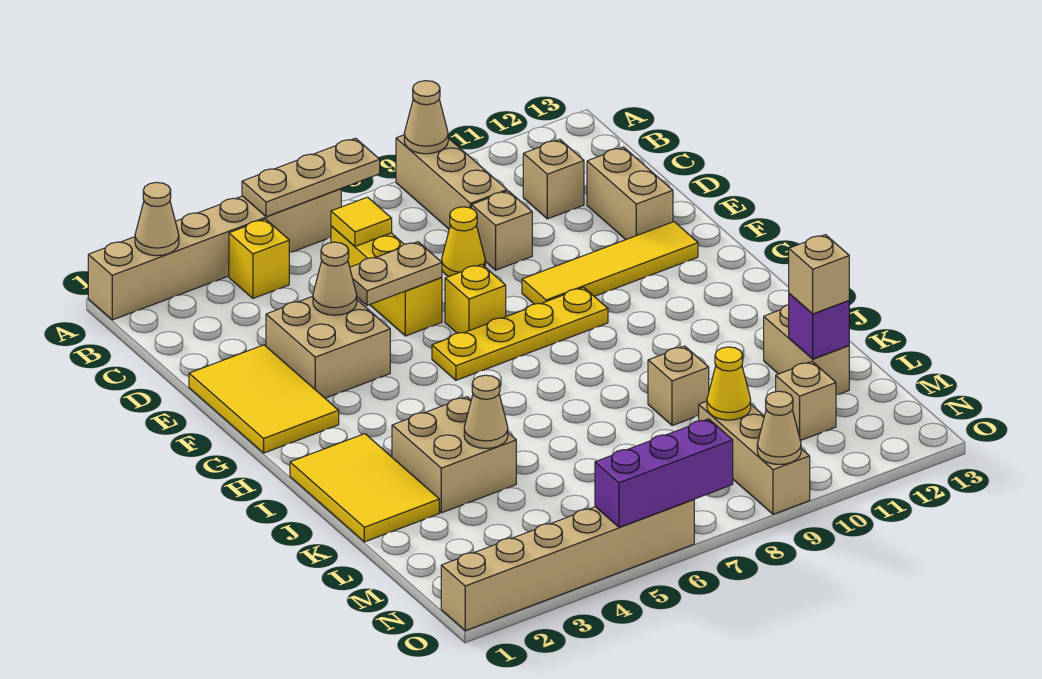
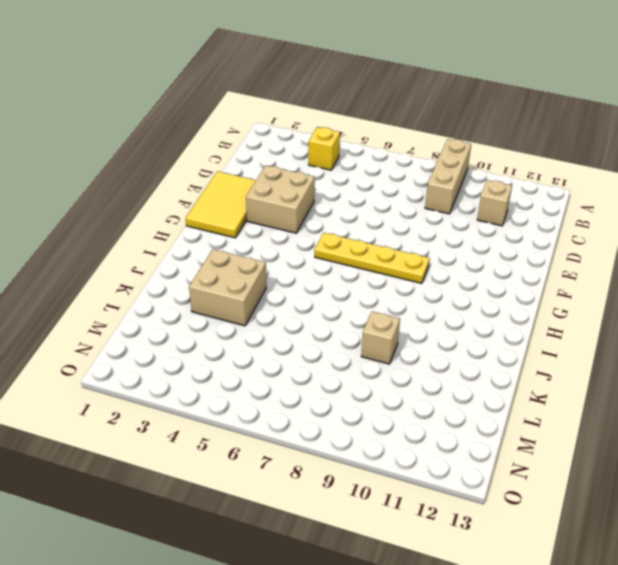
none -> tan 1x6 brick [88,189,341,320]
none -> yellow 1x3 brick [331,226,442,336]
none -> yellow 1x1 cone [442,207,485,277]
none -> tan 1x1 brick [472,191,532,270]

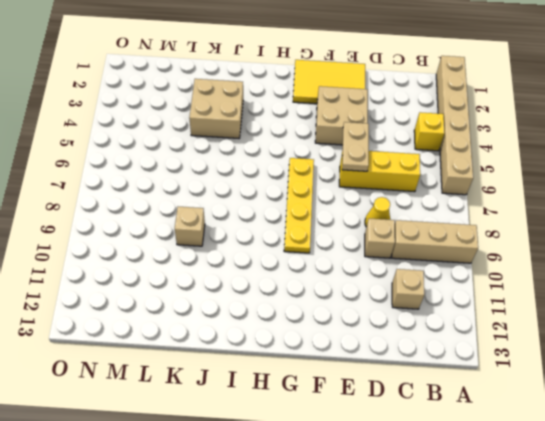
none -> tan 1x2 brick [587,147,673,240]
none -> yellow 1x1 brick [445,264,506,333]
none -> yellow 1x4 tile [522,222,698,304]
none -> yellow 2x3 tile [290,434,439,542]

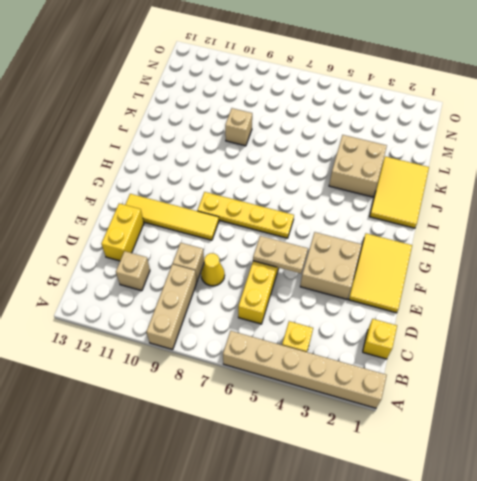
yellow 1x1 brick [363,319,397,359] -> yellow 1x1 brick moved to [445,264,506,333]
yellow 1x2 brick [101,203,144,261] -> tan 1x2 brick [587,147,673,240]
none -> tan 1x2 brick [764,305,849,395]
none -> tan 1x3 brick [699,401,810,514]
none -> tan 1x1 brick [776,362,836,441]
none -> tan 1x6 brick [441,499,694,631]

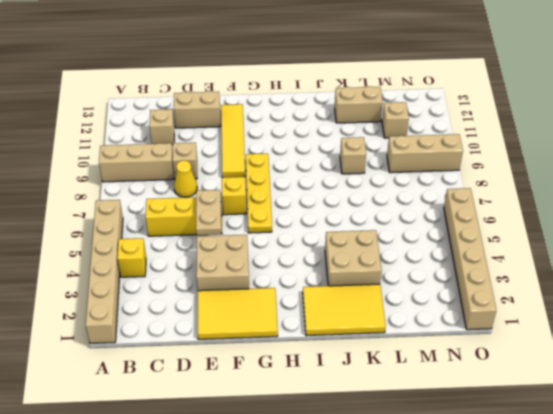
none -> tan 1x1 cone [135,182,179,256]
none -> tan 1x3 plate [242,138,380,217]
none -> tan 1x1 cone [404,81,448,154]
none -> yellow 1x1 tile [331,197,392,246]

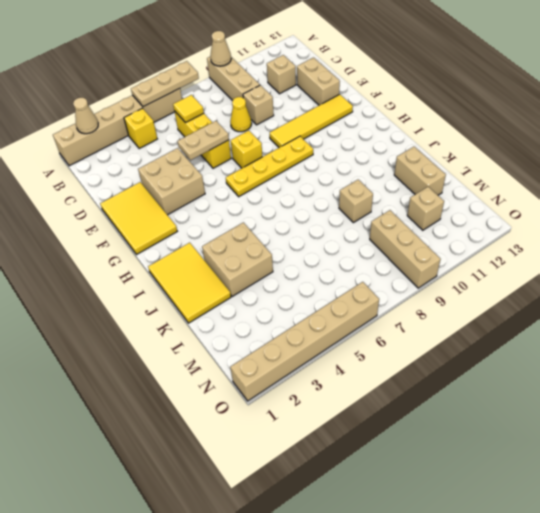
none -> tan 1x1 cone [313,242,357,315]
none -> tan 1x1 cone [464,375,508,448]
none -> purple 1x1 brick [789,294,849,359]
none -> yellow 1x1 cone [707,347,751,420]

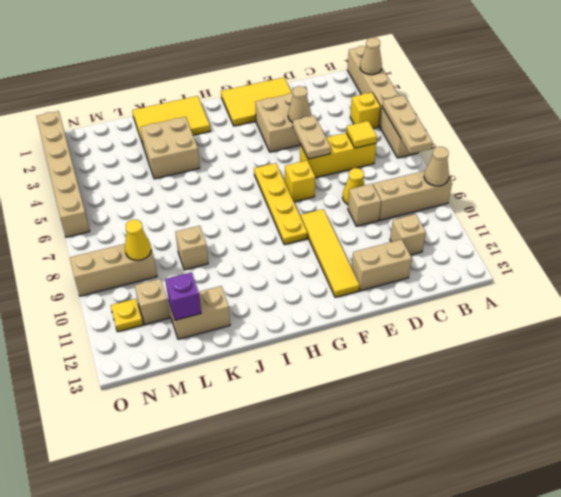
yellow 1x1 plate [111,299,143,332] -> none
none -> tan 1x1 cone [464,375,508,448]
none -> purple 1x3 brick [595,419,733,527]
none -> tan 1x1 cone [757,391,801,464]
none -> tan 1x1 brick [789,235,849,314]

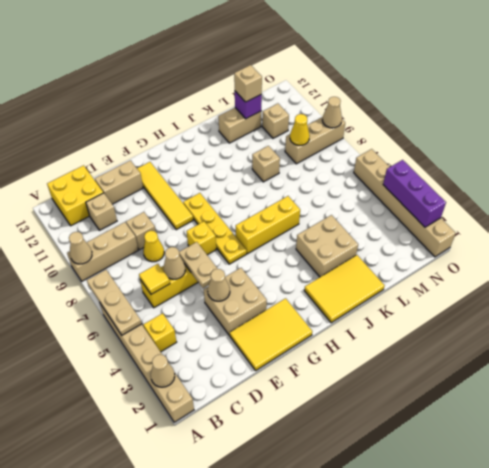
yellow 2x2 brick [47,165,103,226] -> none
tan 1x1 cone [163,247,185,279] -> tan 1x1 cone moved to [464,375,508,448]
yellow 1x3 brick [236,196,300,254] -> none
purple 1x3 brick [383,160,446,227] -> purple 1x3 brick moved to [595,419,733,527]

